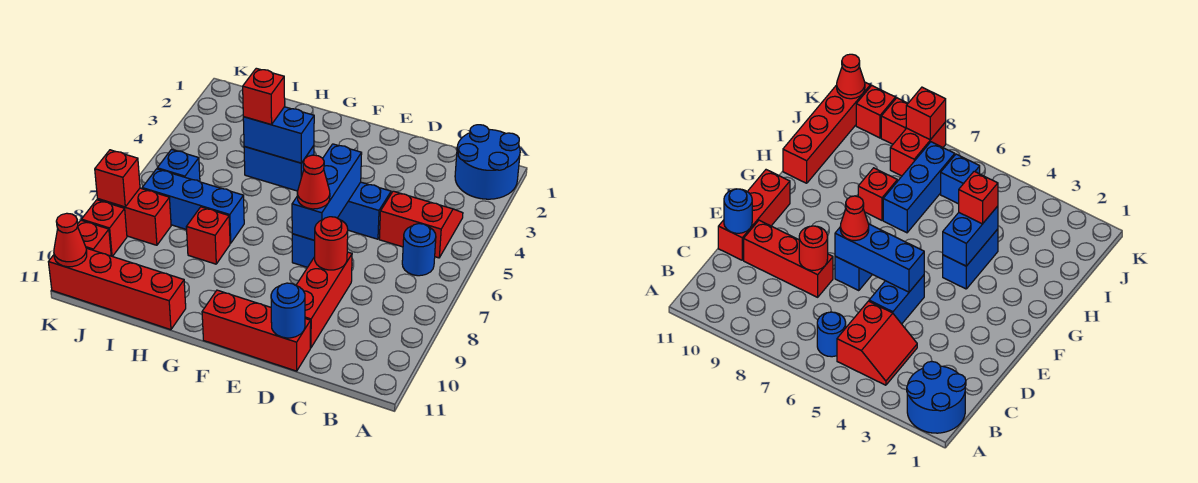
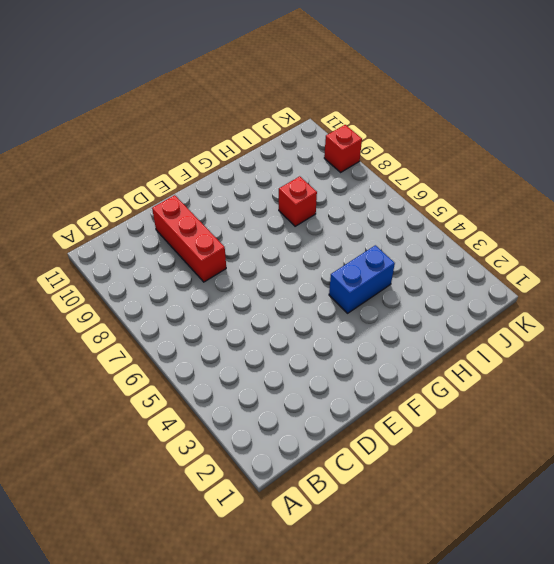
none -> blue 2x2 round brick [455,125,520,199]
none -> red 2x2 slope [379,191,463,258]
none -> blue 1x1 round brick [402,224,436,276]

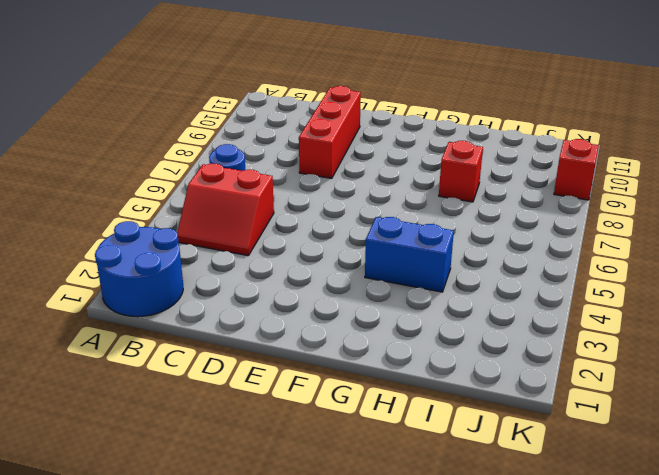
none -> blue 1x2 brick [338,182,391,239]
none -> red 1x3 brick [202,290,311,371]
none -> blue 1x1 brick [292,234,315,267]

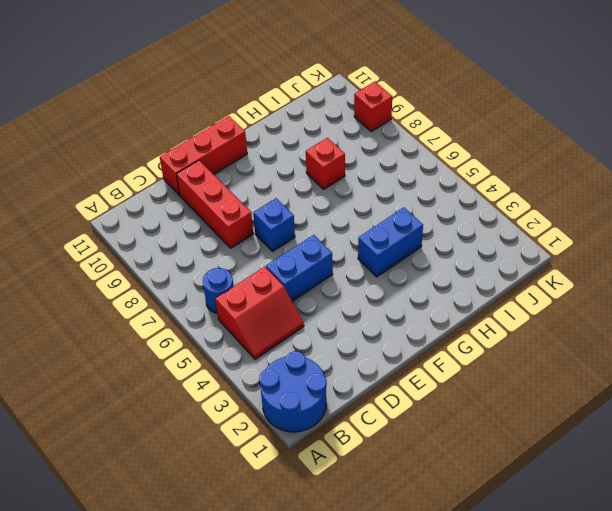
none -> blue 1x3 brick [142,169,244,243]
none -> red 1x4 brick [49,248,186,330]
none -> blue 1x1 brick [157,150,200,182]

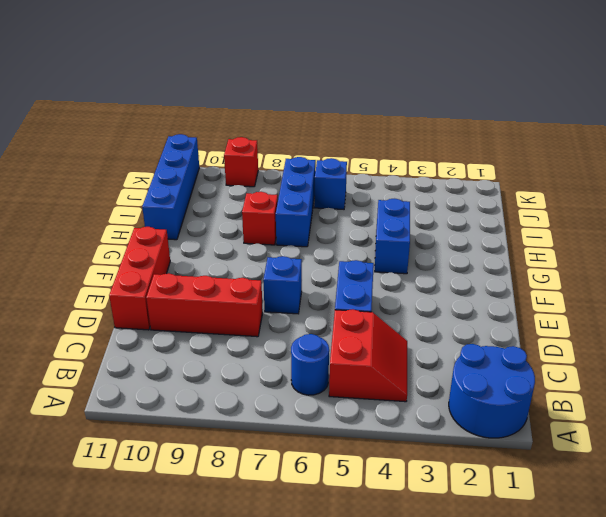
blue 1x4 brick [142,134,199,240] -> red 1x4 brick [49,248,186,330]
none -> red 1x2 brick [98,188,171,245]
none -> red 1x1 brick [78,220,111,256]
none -> red 1x1 round brick [314,217,348,270]

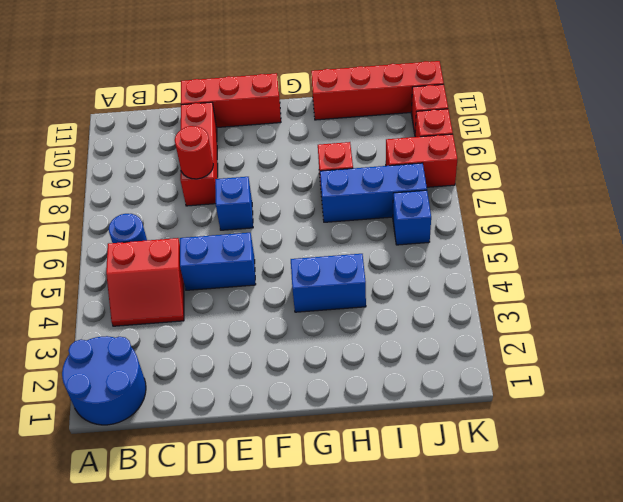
none -> blue 1x1 round brick [271,283,305,338]
none -> blue 1x3 brick [292,144,362,240]
none -> blue 1x2 brick [243,107,314,163]

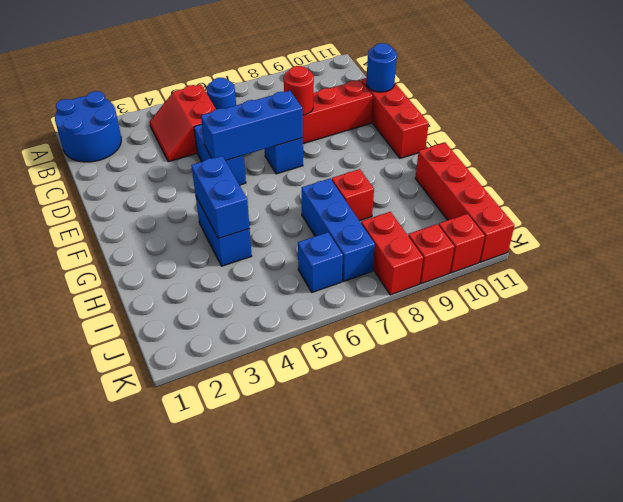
none -> red 1x1 brick [95,150,140,207]
none -> red 1x1 cone [54,213,87,267]
none -> red 1x1 cone [297,155,330,209]

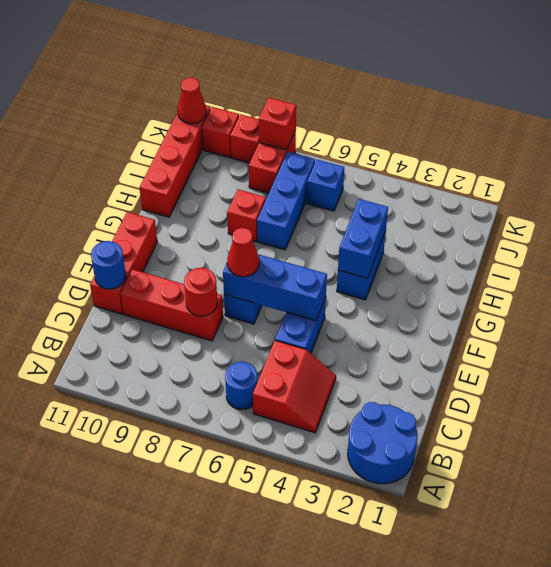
none -> red 1x1 brick [243,68,285,125]

